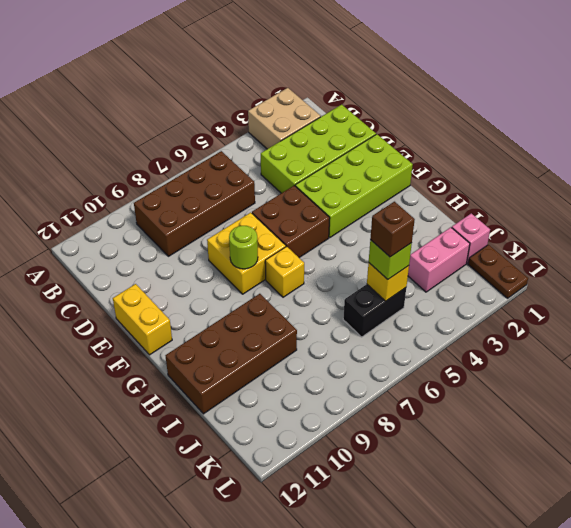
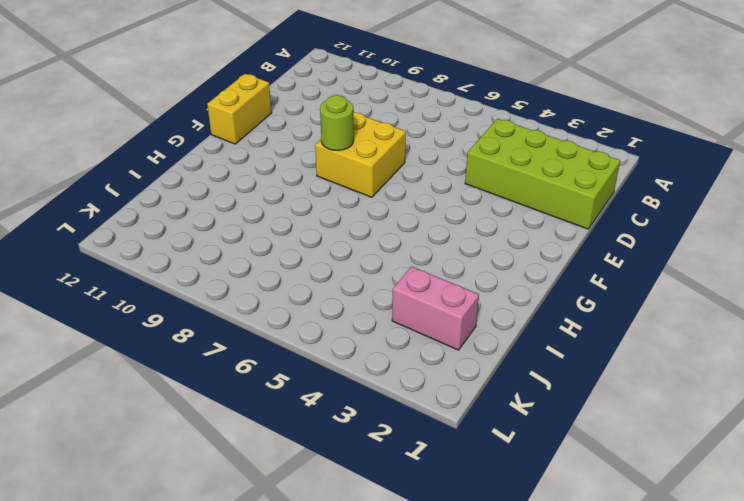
none -> tan 2x2 brick [248,88,321,149]
none -> brown 2x4 brick [134,151,255,256]
none -> lime 2x4 brick [295,134,413,237]

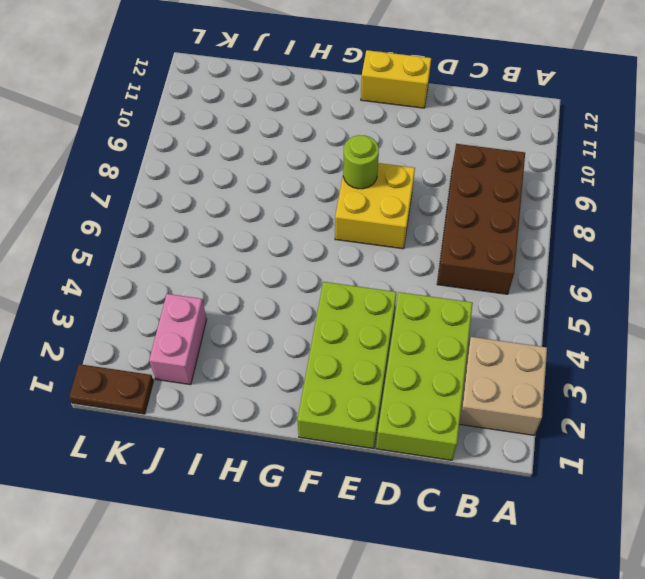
none -> brown 2x2 brick [252,186,330,258]
none -> yellow 1x1 brick [265,246,304,297]
none -> brown 2x4 brick [166,294,297,414]

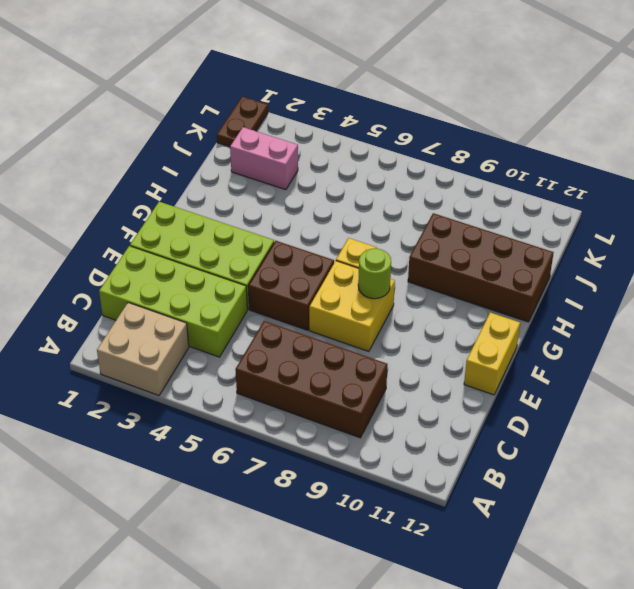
none -> pink 1x1 brick [452,213,490,263]
none -> black 1x2 brick [343,284,406,337]
none -> yellow 1x1 brick [367,263,409,301]

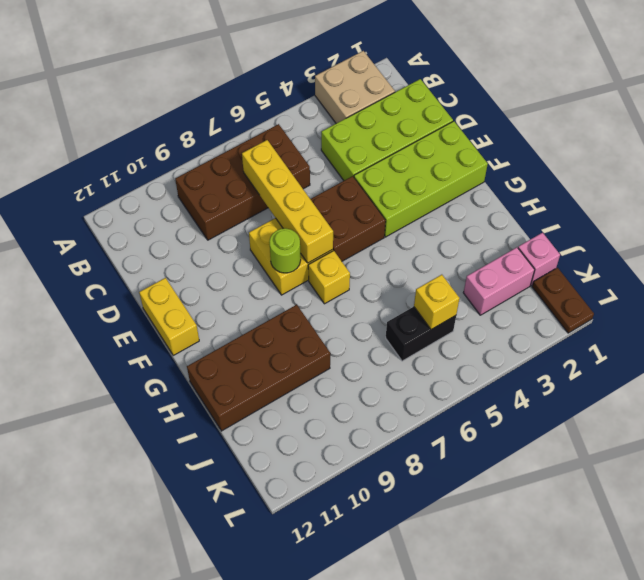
yellow 1x4 brick [242,140,333,263] -> none
none -> lime 1x1 brick [369,240,412,279]
none -> brown 1x1 brick [370,202,415,257]

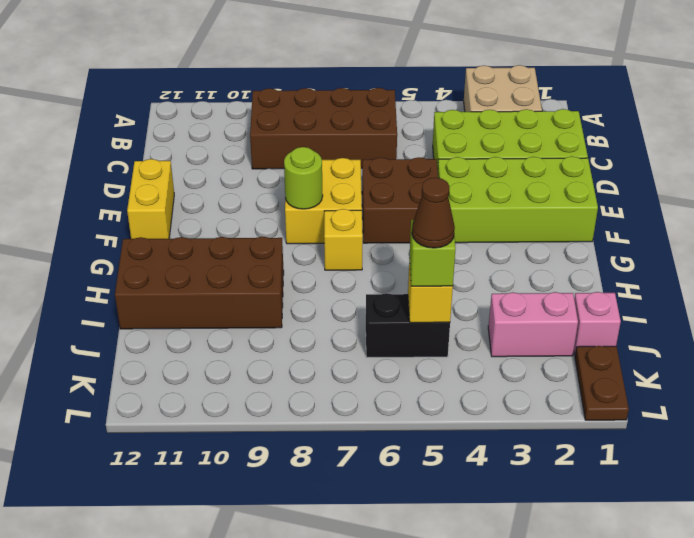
brown 1x1 cone [412,178,455,248] -> brown 1x1 brick [370,202,415,257]

